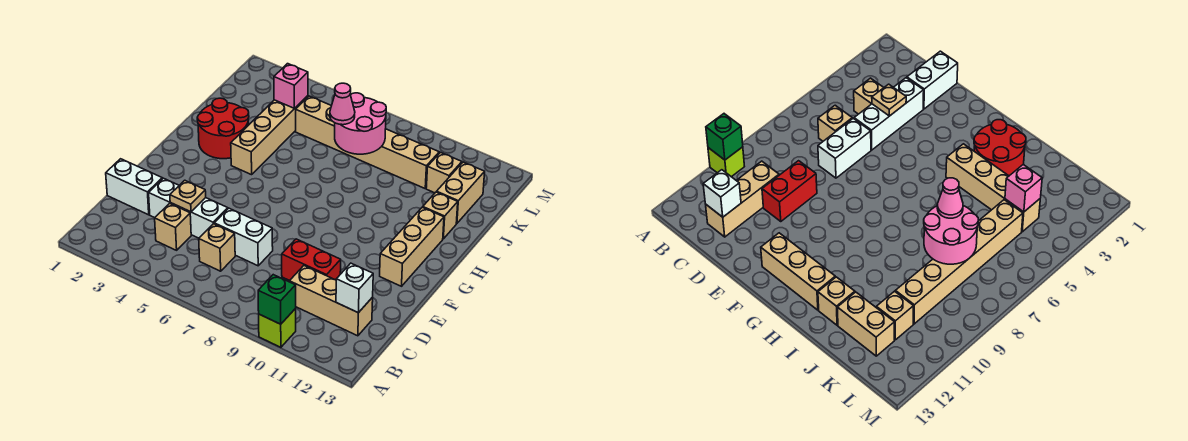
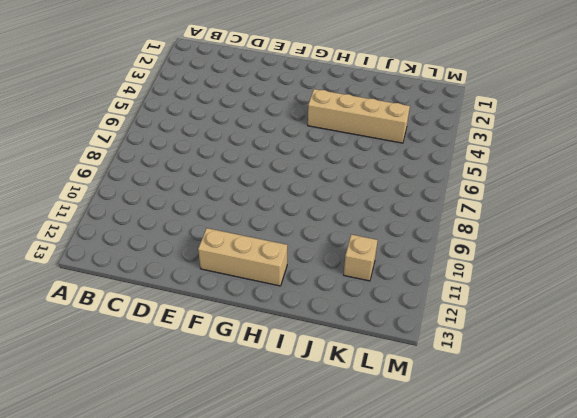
none -> lime 1x1 brick [259,309,296,347]
none -> tan 1x1 brick [155,203,191,250]
none -> tan 1x1 brick [199,224,235,271]

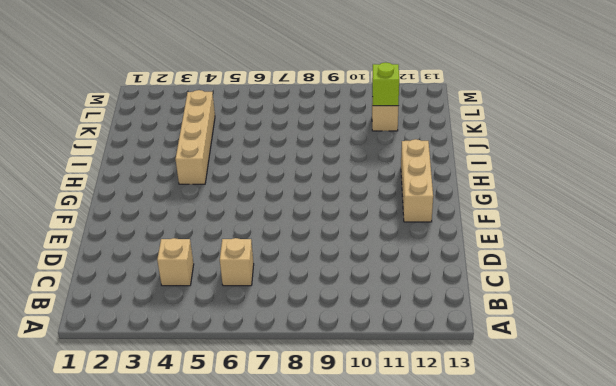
lime 1x1 brick [372,62,399,106] -> lime 1x1 brick moved to [259,309,296,347]
none -> tan 1x3 brick [289,266,373,336]
none -> white 1x2 brick [106,159,162,215]
none -> white 1x3 brick [149,178,228,238]

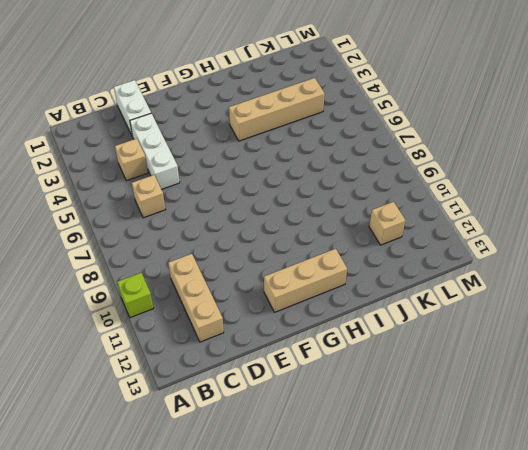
none -> white 1x2 brick [214,208,273,266]
none -> red 1x2 brick [282,239,341,281]
none -> red 2x2 round brick [197,98,249,159]

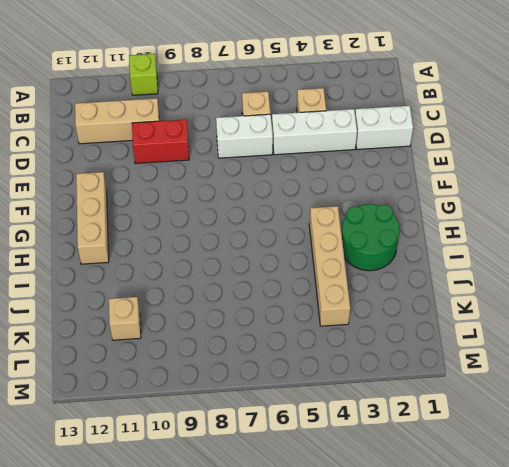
green 2x2 round brick [342,204,400,271] -> red 2x2 round brick [197,98,249,159]
none -> tan 1x1 brick [423,192,458,239]
none -> tan 1x2 brick [437,162,485,223]
none -> tan 1x6 brick [296,96,439,188]

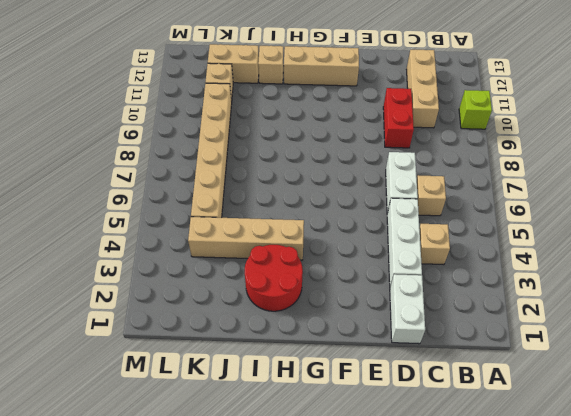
none -> green 1x1 brick [258,275,296,324]
none -> white 1x1 brick [336,263,373,312]
none -> tan 1x1 plate [170,180,206,212]

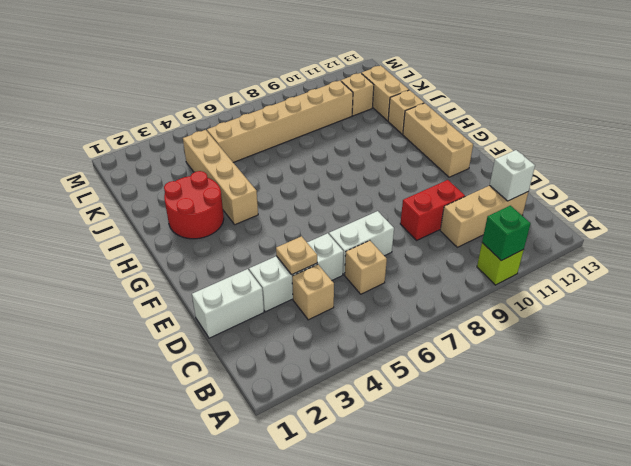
none -> pink 2x2 round brick [335,93,386,154]
none -> pink 1x1 brick [274,64,308,109]
none -> pink 1x1 cone [330,83,355,125]

